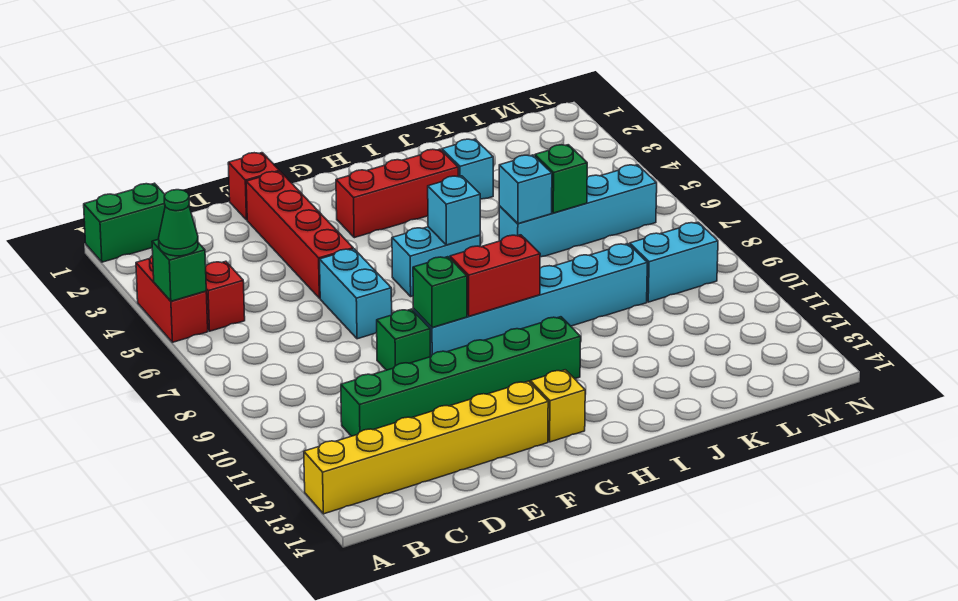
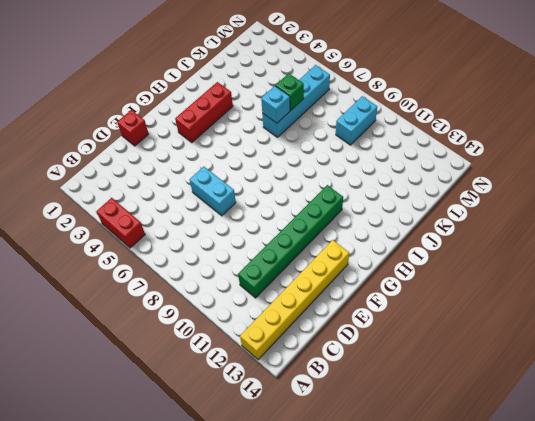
none -> green 1x2 brick [84,183,165,262]
none -> red 1x1 brick [206,261,245,331]
none -> red 1x4 brick [246,171,353,298]

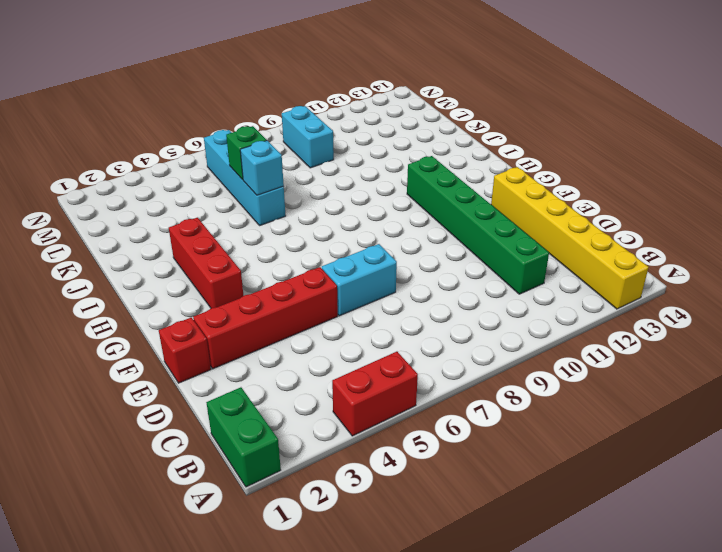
none -> red 1x1 brick [206,261,245,331]
none -> green 1x1 brick [377,309,430,370]
none -> cyan 1x6 brick [413,244,647,357]

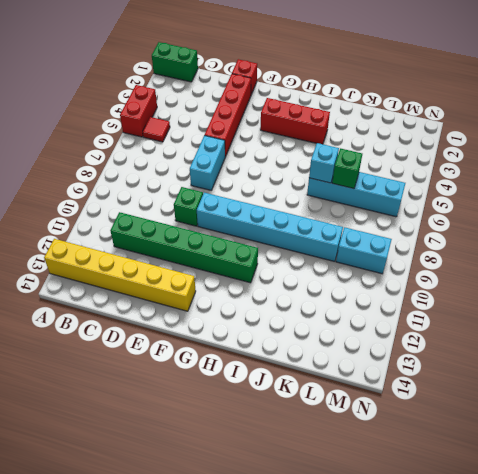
red 1x1 tile [143,117,170,142] -> red 1x1 brick [206,261,245,331]
none -> cyan 1x2 brick [392,227,480,296]
none -> yellow 1x1 brick [530,370,585,442]
none -> cyan 1x1 brick [442,139,493,199]

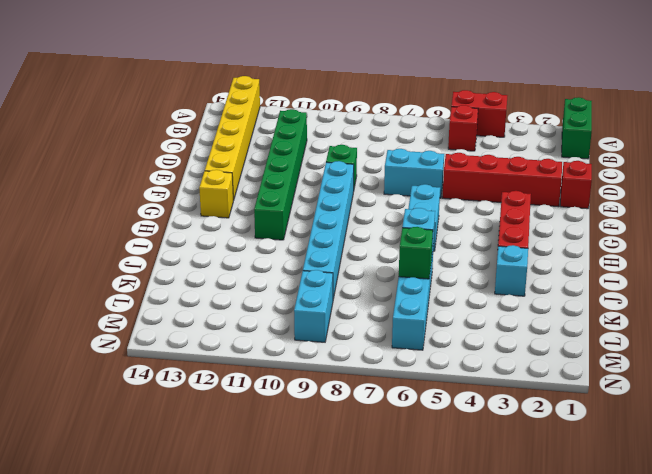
none -> green 1x1 brick [152,239,206,301]
none -> green 1x1 brick [413,257,467,328]
none -> red 1x2 brick [450,235,540,316]

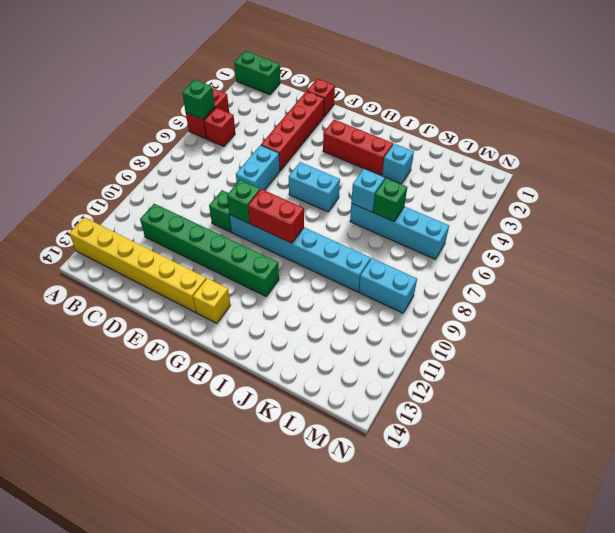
none -> cyan 1x1 brick [428,176,480,245]
none -> green 1x1 cone [159,190,198,256]

